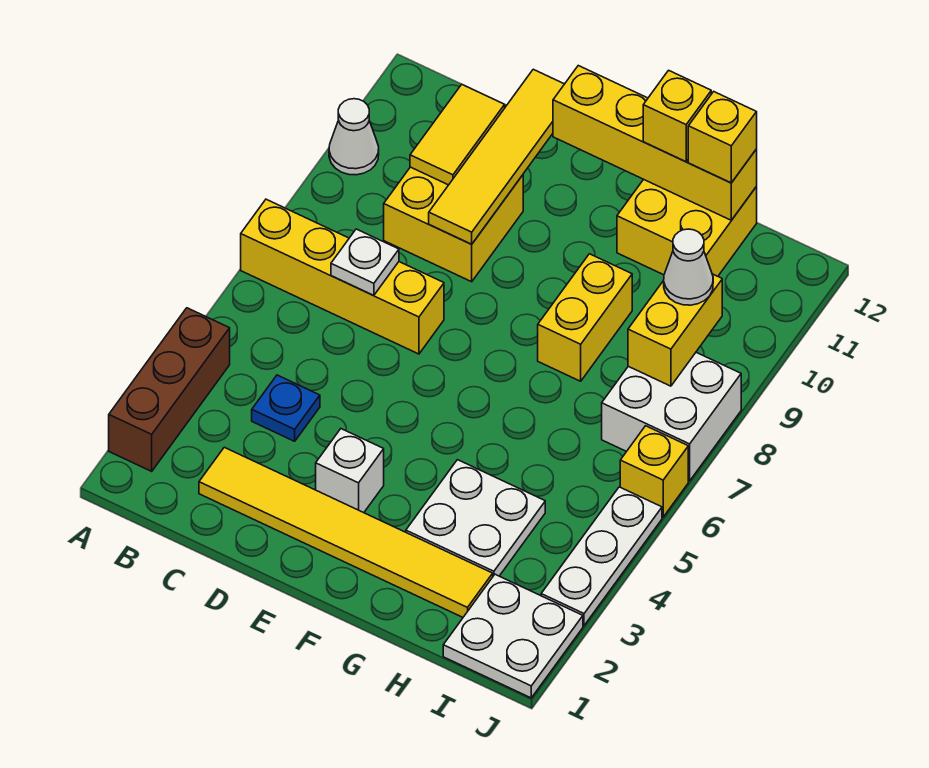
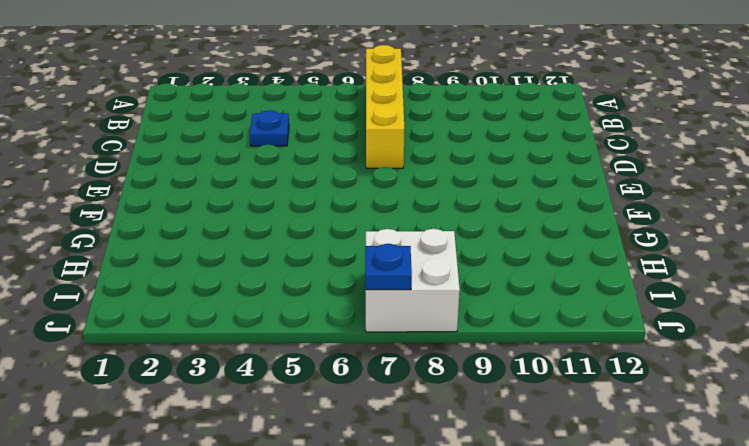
blue 1x1 plate [365,244,412,290] -> none
none -> brown 1x3 brick [109,308,230,471]
none -> white 1x1 cone [329,99,379,175]
none -> yellow 1x6 tile [199,447,493,617]

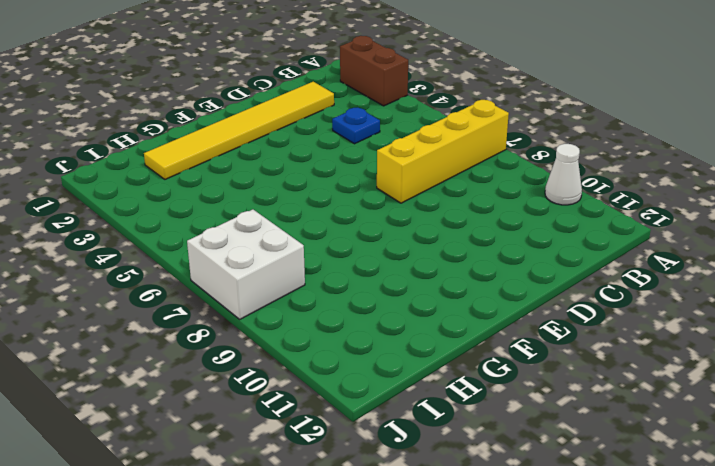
brown 1x2 brick [340,36,408,106] -> brown 1x3 brick [109,308,230,471]
none -> yellow 2x2 brick [384,167,523,282]
none -> white 1x1 brick [316,429,384,513]
none -> white 2x2 plate [406,460,545,576]

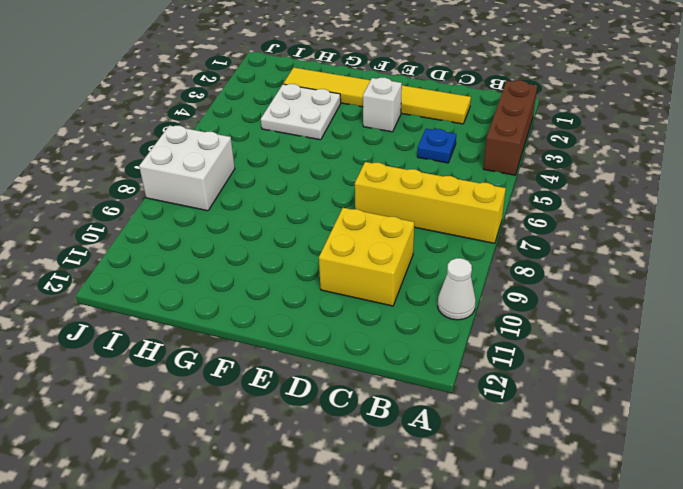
none -> yellow 1x2 brick [538,254,632,381]
none -> yellow 2x2 brick [617,179,757,276]
none -> white 2x2 plate [443,574,583,698]

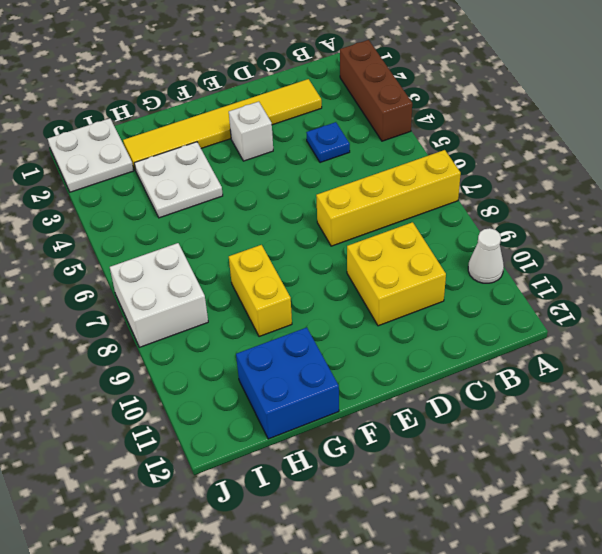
blue 2x2 brick [236,327,339,439] -> yellow 2x2 brick [617,179,757,276]
none -> white 1x3 plate [541,487,662,626]
none -> yellow 1x1 brick [620,426,688,517]
none -> white 1x1 plate [331,229,399,296]

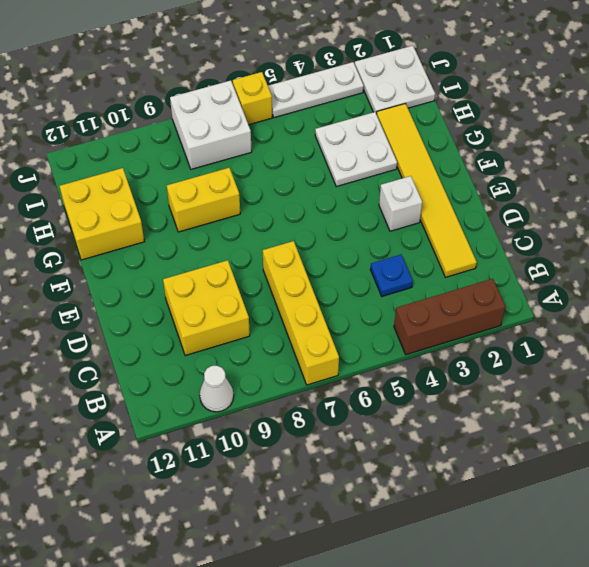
none -> white 1x1 plate [331,229,399,296]
none -> yellow 1x2 tile [410,84,505,185]
none -> yellow 1x4 tile [429,69,564,244]

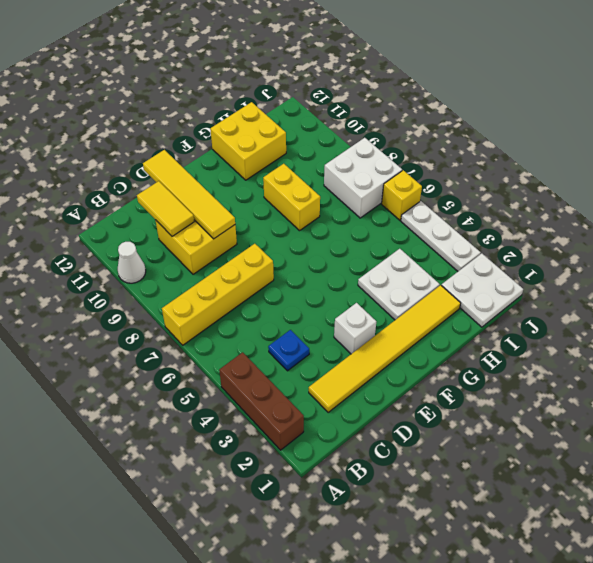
none -> white 1x1 plate [331,229,399,296]
none -> yellow 1x4 brick [553,66,757,220]
none -> yellow 1x2 brick [628,274,722,386]

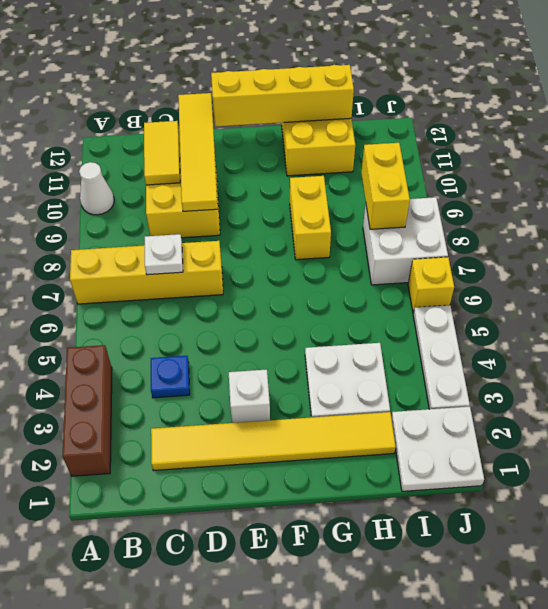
none -> yellow 1x1 brick [643,70,711,162]
none -> yellow 1x1 brick [688,92,757,183]
none -> white 1x1 cone [664,229,713,305]

